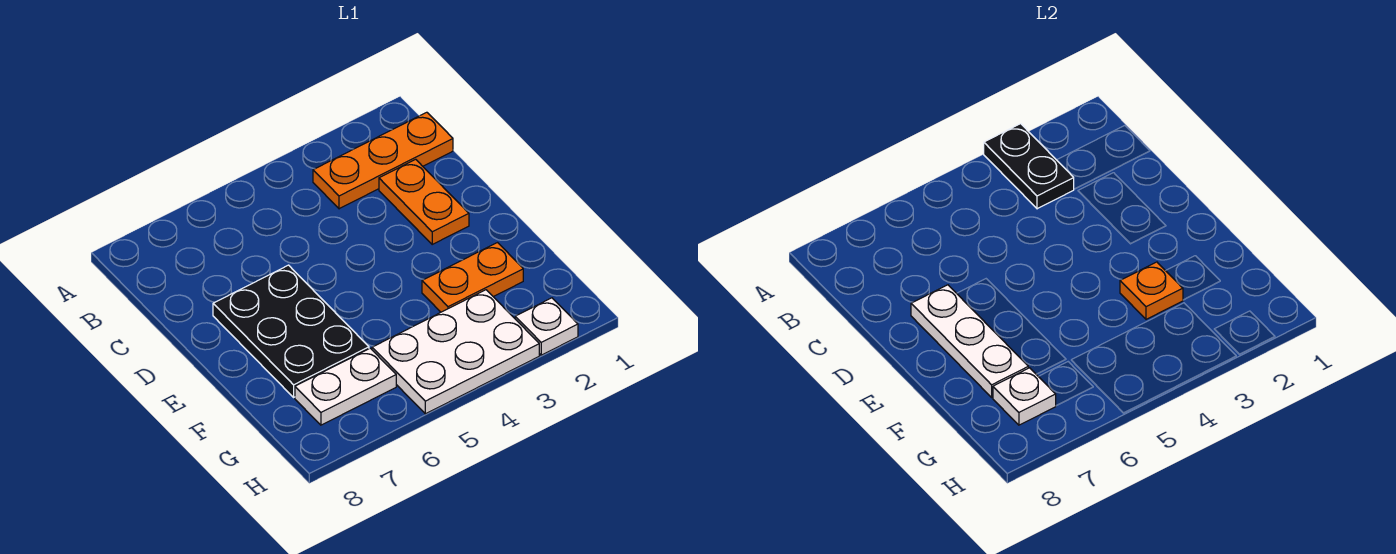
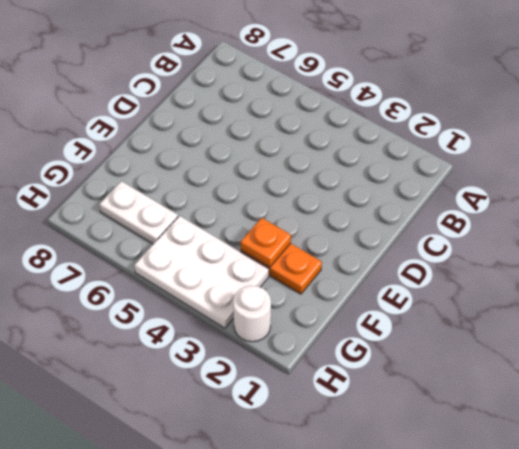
white 1x1 round brick [233,286,271,342] -> white 1x1 plate [515,298,578,355]
none -> orange 1x3 plate [313,112,453,209]
none -> orange 1x2 plate [379,159,469,244]

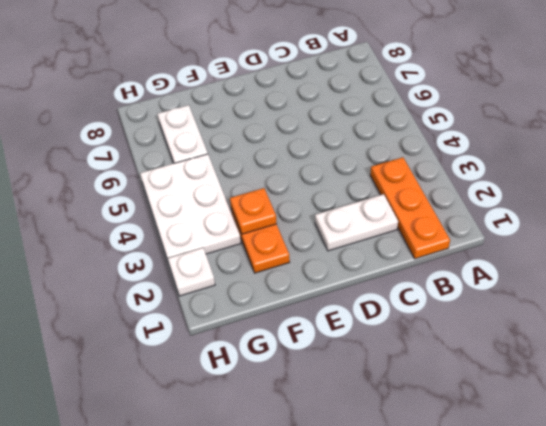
white 1x2 plate [315,194,398,251] -> orange 1x2 plate [379,159,469,244]
none -> black 2x3 plate [213,265,369,397]
none -> black 1x2 plate [984,124,1074,209]

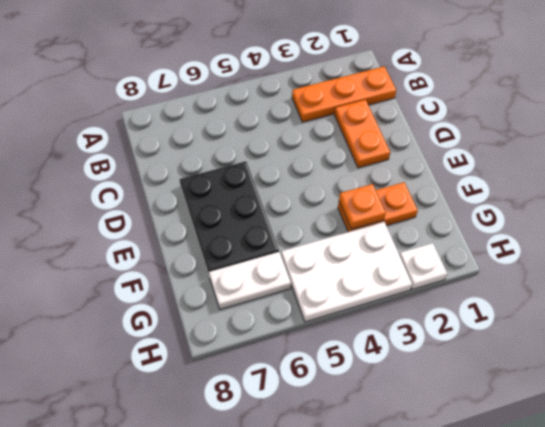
none -> black 1x2 plate [984,124,1074,209]
none -> white 1x3 plate [911,285,1028,397]

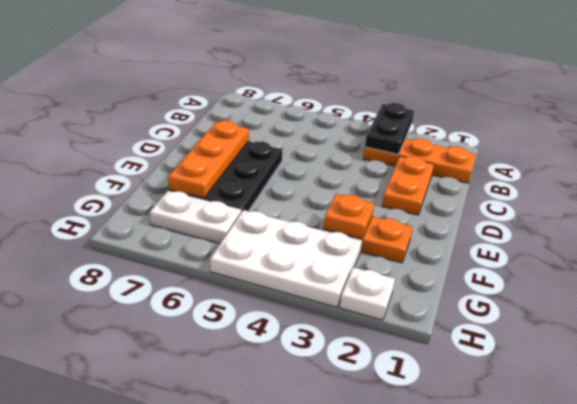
orange 1x3 plate [168,121,249,198] -> white 1x3 plate [911,285,1028,397]
none -> white 1x1 plate [993,368,1056,425]

